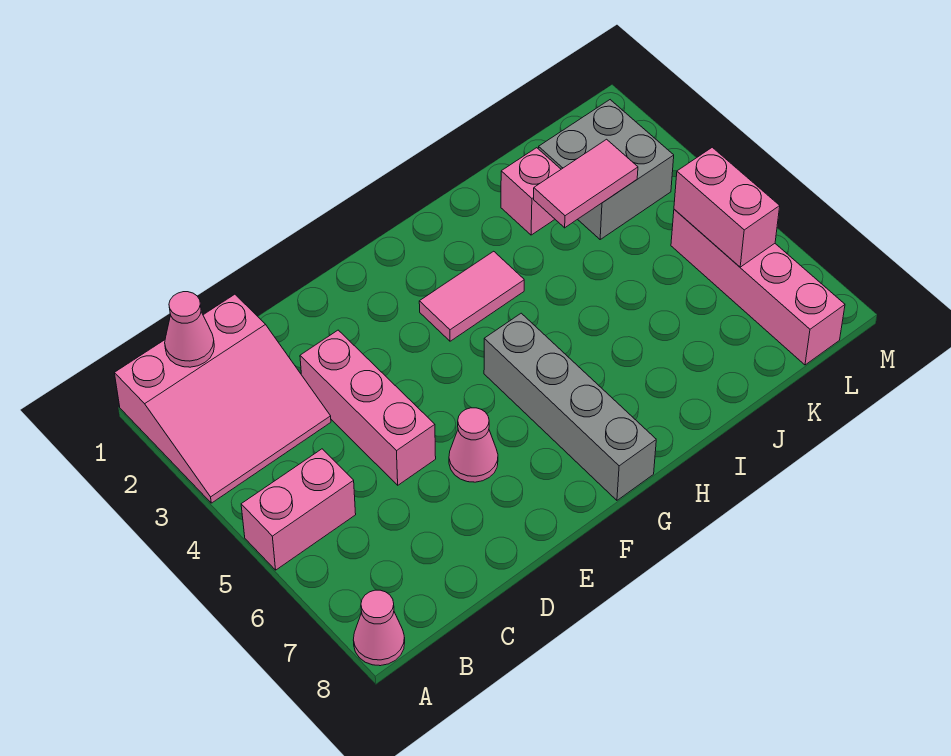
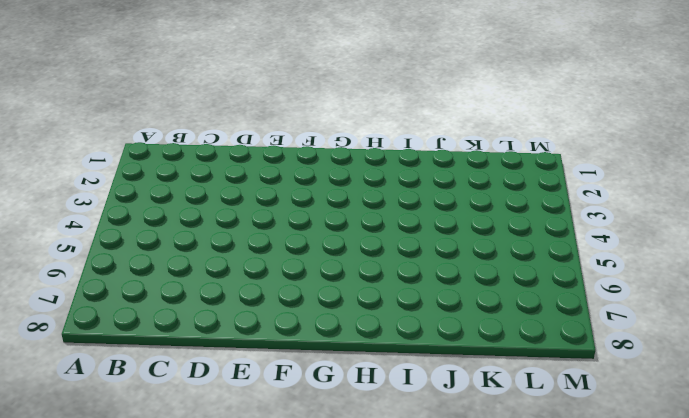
none -> pink 3x3 slope [115,294,331,503]
none -> pink 1x2 brick [241,449,356,570]
none -> pink 1x1 cone [353,590,405,666]

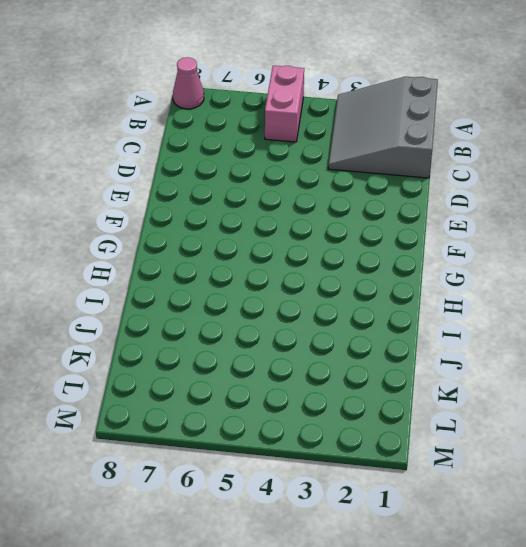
grey 3x3 slope [328,77,438,178] -> pink 3x3 slope [115,294,331,503]
none -> pink 1x3 brick [300,330,436,485]
none -> pink 1x1 cone [449,408,498,482]
none -> pink 1x2 tile [419,251,524,341]

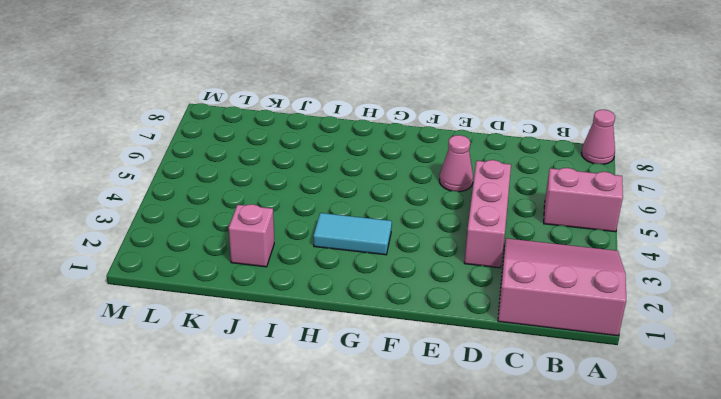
cyan 1x2 tile [313,213,392,255] -> pink 1x2 tile [419,251,524,341]
none -> grey 1x4 brick [484,313,656,500]
none -> grey 2x2 brick [538,100,674,239]
none -> pink 1x4 brick [671,209,845,365]

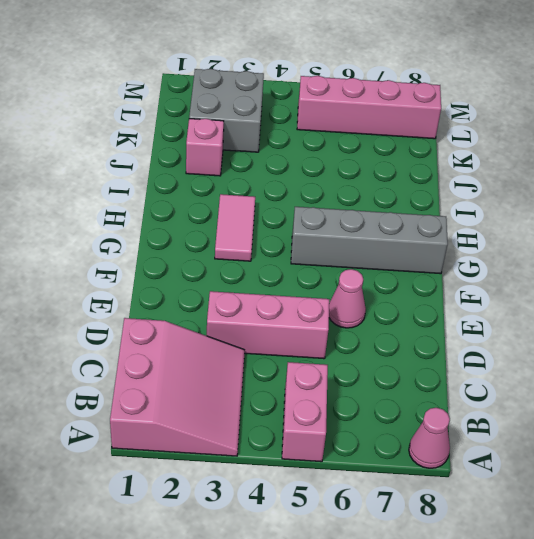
none -> pink 1x1 cone [165,292,214,367]
none -> pink 1x2 tile [534,139,638,228]
none -> pink 1x2 brick [674,147,780,267]

